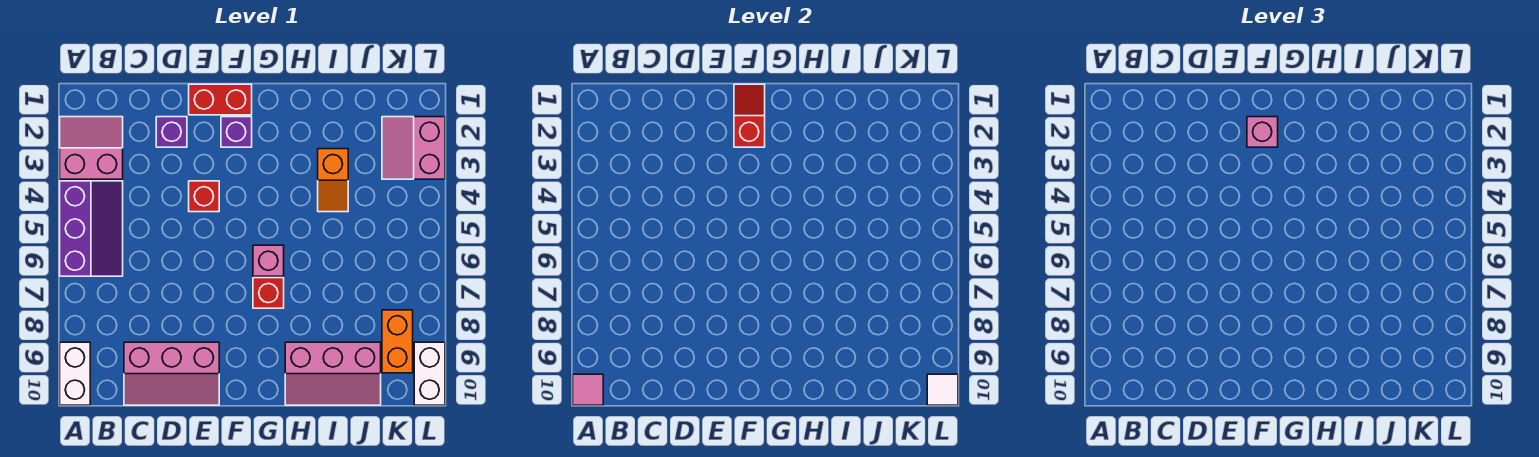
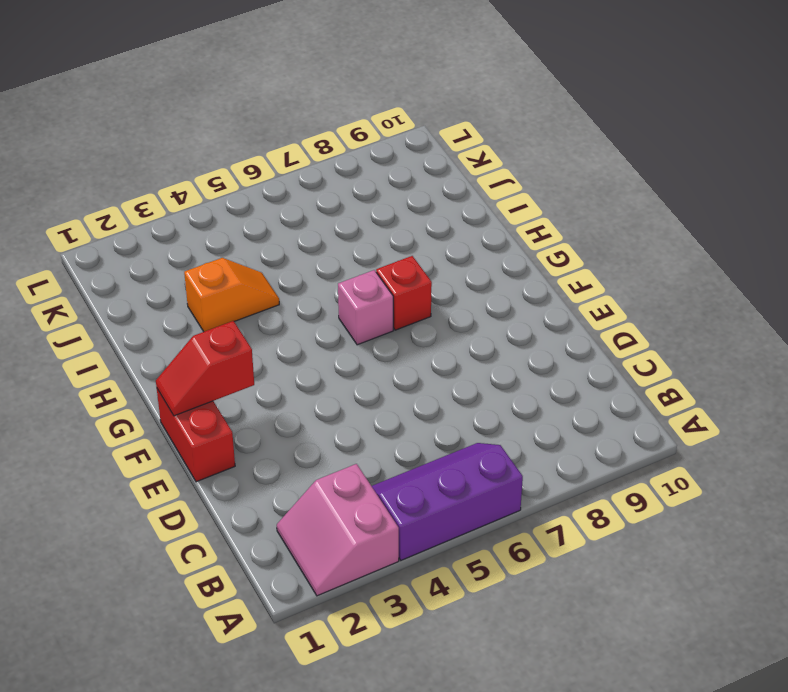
none -> white 1x2 brick [60,342,90,405]
none -> pink 2x3 slope [124,342,219,405]
none -> purple 1x1 brick [156,117,187,147]

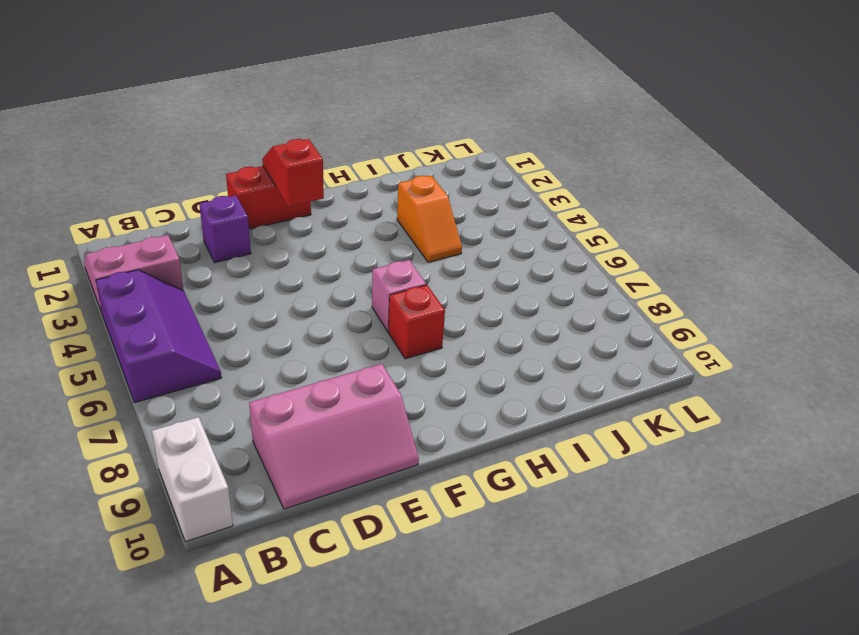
none -> red 1x1 brick [189,181,219,212]
none -> purple 1x1 brick [221,117,252,147]
none -> pink 2x3 slope [285,342,381,405]

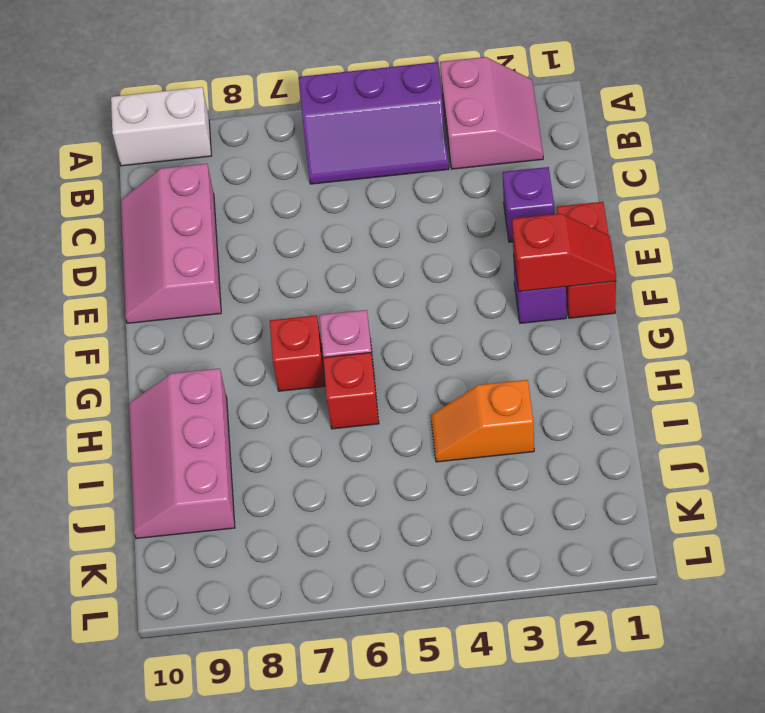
red 1x1 brick [323,353,379,429] -> red 1x1 brick moved to [189,181,219,212]
none -> pink 2x2 slope [382,117,445,179]
none -> orange 1x2 brick [382,310,413,373]
none -> white 1x2 brick [414,342,445,405]

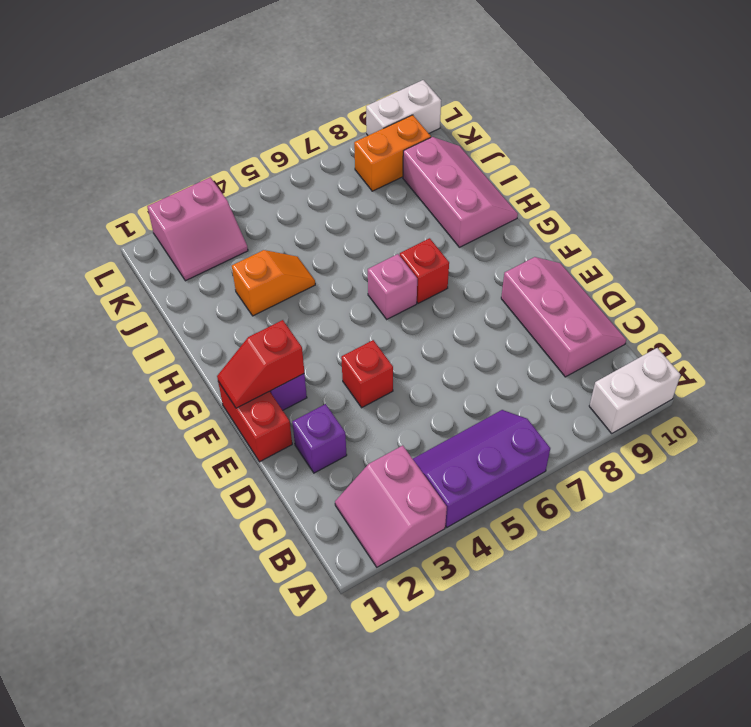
none -> pink 1x1 tile [573,374,603,405]
none -> white 1x1 tile [927,374,958,405]
none -> pink 1x1 brick [1247,117,1278,147]

